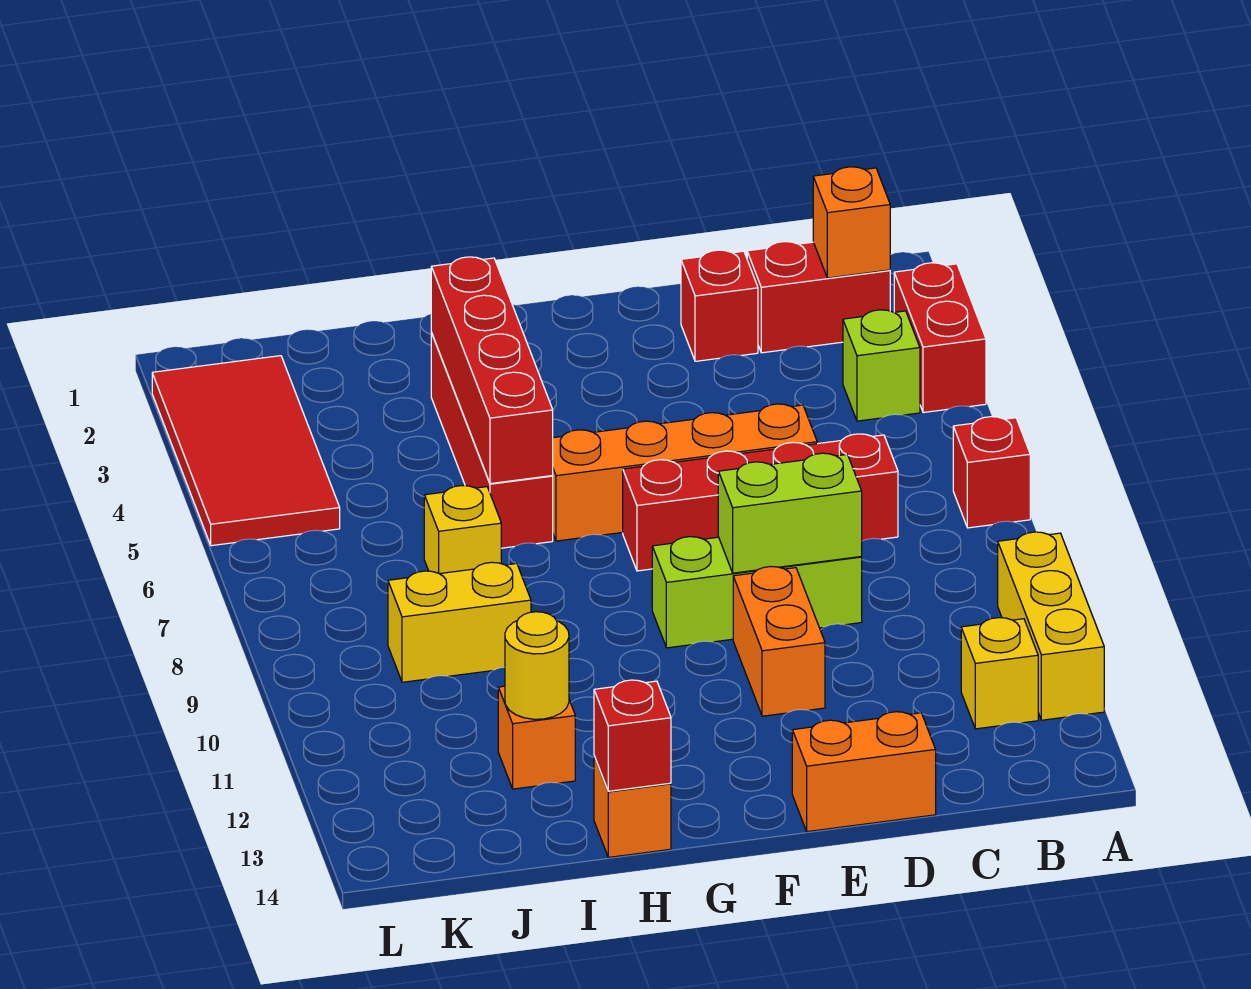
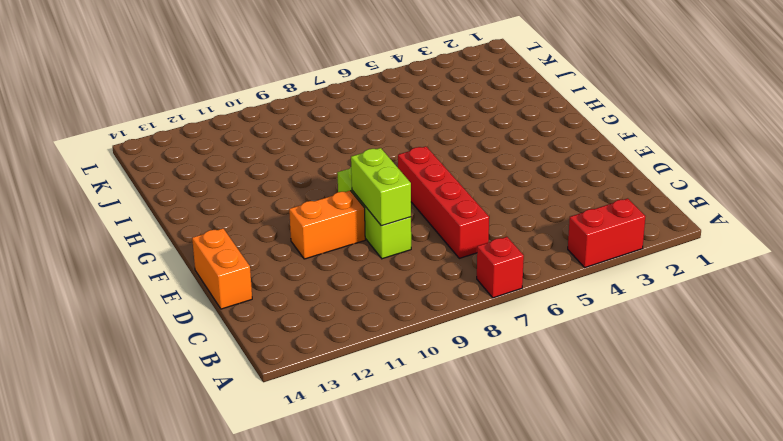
none -> yellow 1x3 brick [998,532,1104,720]
none -> red 1x2 brick [747,242,890,353]
none -> lime 1x1 brick [843,310,920,421]

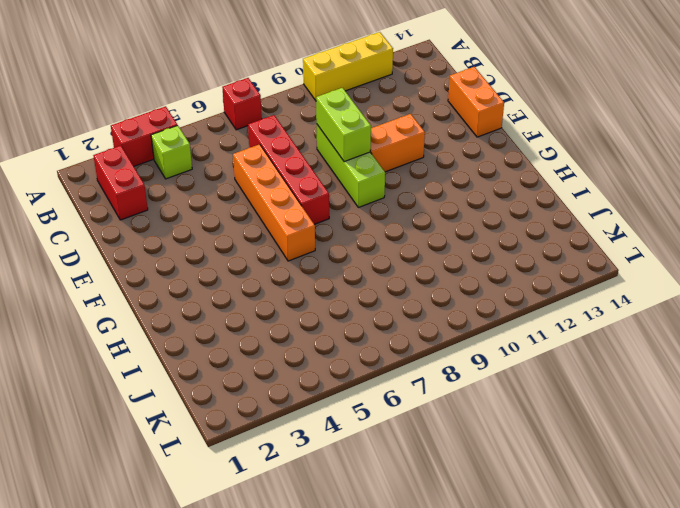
none -> yellow 1x1 brick [961,618,1038,729]
none -> red 1x1 brick [681,250,758,361]
none -> red 1x4 brick [431,333,553,548]

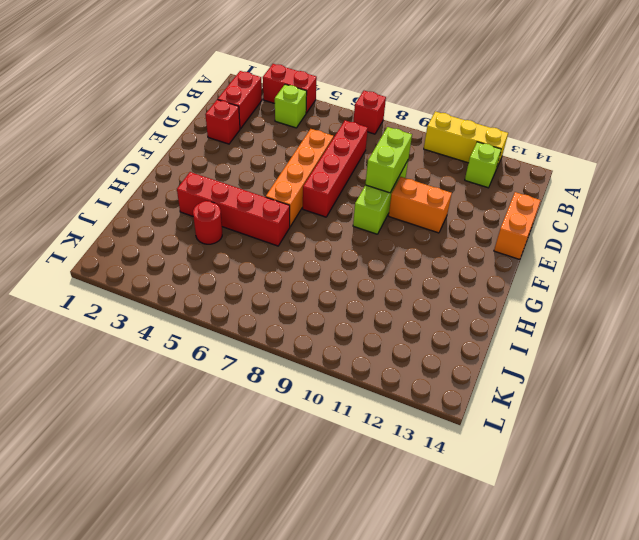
lime 1x1 brick [465,142,501,188] -> yellow 1x1 brick [961,618,1038,729]
red 1x1 round brick [193,201,222,244] -> none
none -> orange 1x1 brick [594,756,671,857]
none -> yellow 1x1 brick [424,486,501,574]
none -> yellow 1x2 brick [388,562,531,682]

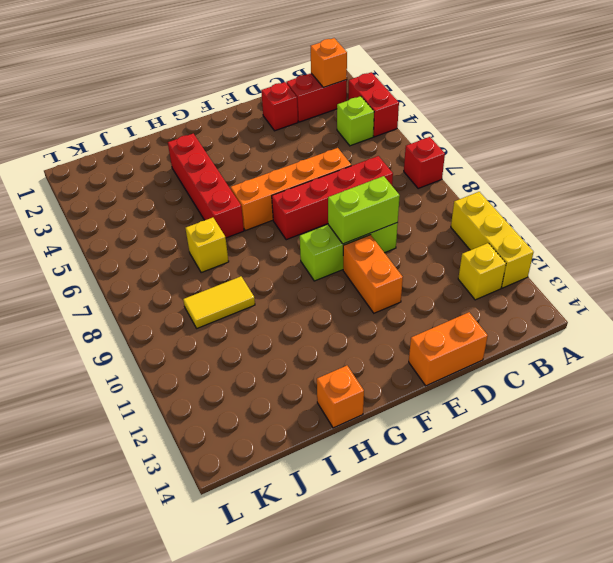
yellow 1x2 tile [183,276,255,328] -> yellow 1x2 brick [388,562,531,682]
none -> orange 1x1 brick [498,686,575,789]
none -> red 2x4 tile [152,356,340,546]
none -> red 1x4 brick [431,257,553,484]

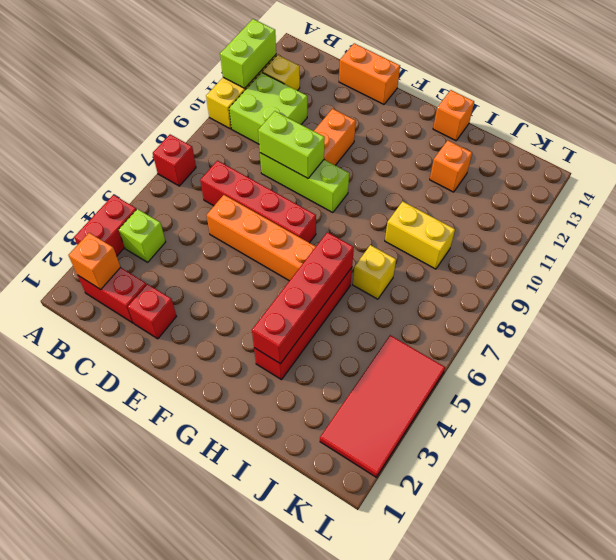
lime 1x2 brick [220,19,276,88] -> none
lime 2x2 brick [229,72,307,144] -> none
none -> red 1x1 brick [594,680,671,791]
none -> yellow 1x1 round brick [505,612,569,719]

